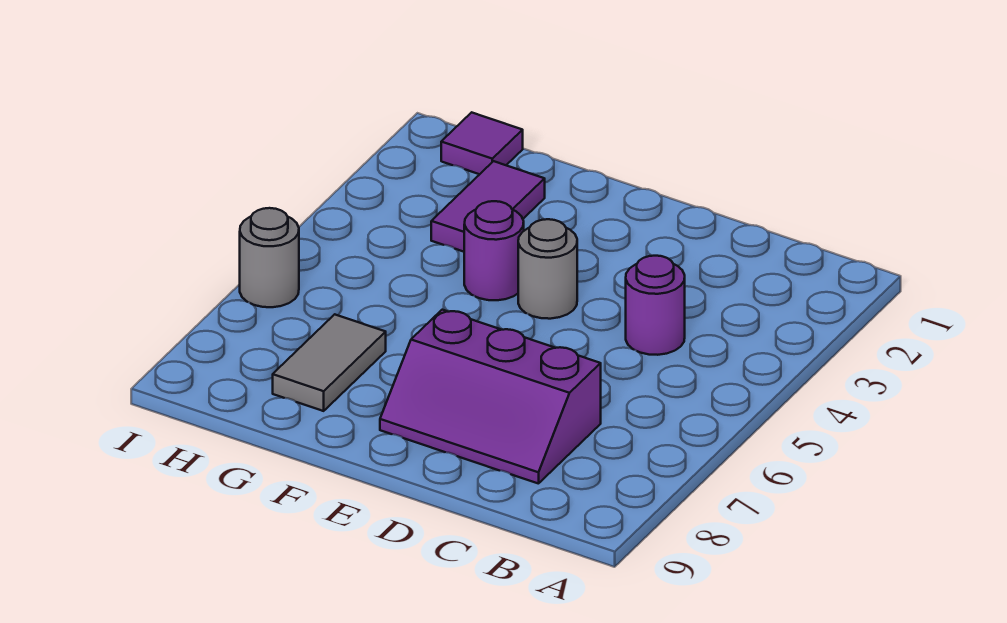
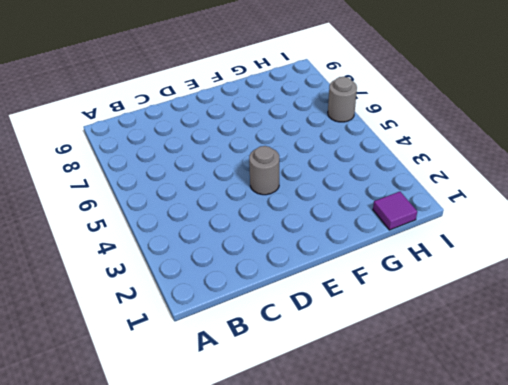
none -> purple 1x1 round brick [626,256,685,355]
none -> purple 2x3 slope [380,310,601,484]

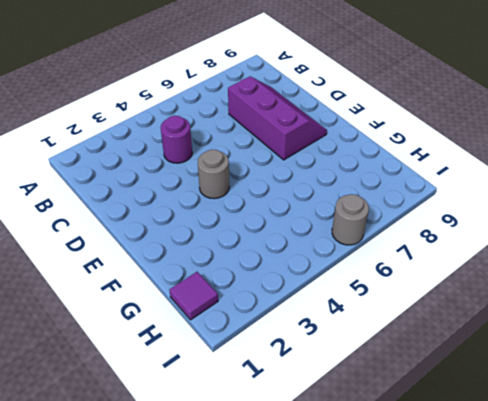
none -> purple 1x1 round brick [464,201,524,300]
none -> purple 1x2 tile [431,161,545,252]

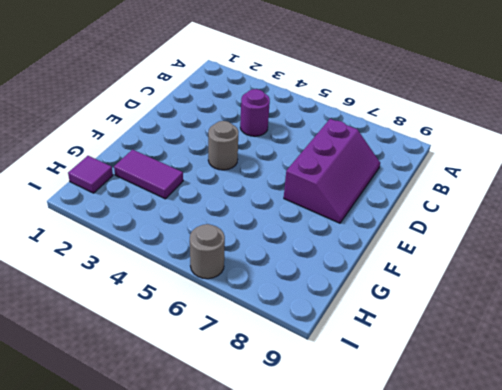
none -> purple 1x1 round brick [464,201,524,300]
none -> grey 1x2 tile [273,314,386,411]

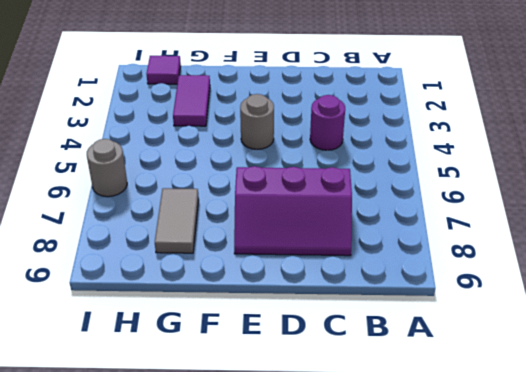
none -> purple 1x1 round brick [464,201,524,300]

